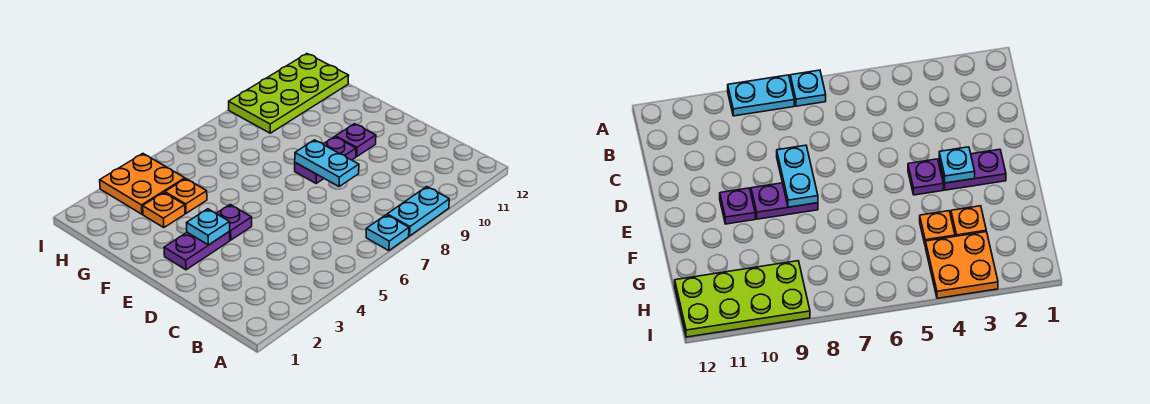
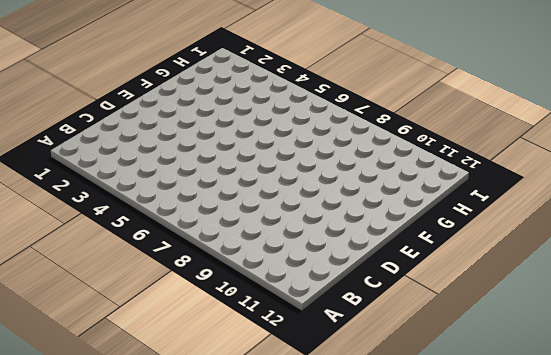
none -> cyan 1x1 plate [366,215,409,251]
none -> cyan 1x2 plate [387,187,449,236]
none -> purple 1x2 plate [164,232,230,270]

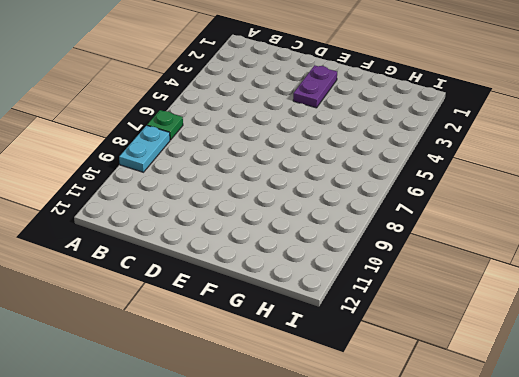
green 1x1 plate [147,110,183,140] -> cyan 1x1 plate [366,215,409,251]
none -> purple 1x1 plate [216,205,252,240]
none -> purple 1x2 plate [295,137,356,183]
none -> purple 1x1 plate [336,124,376,157]

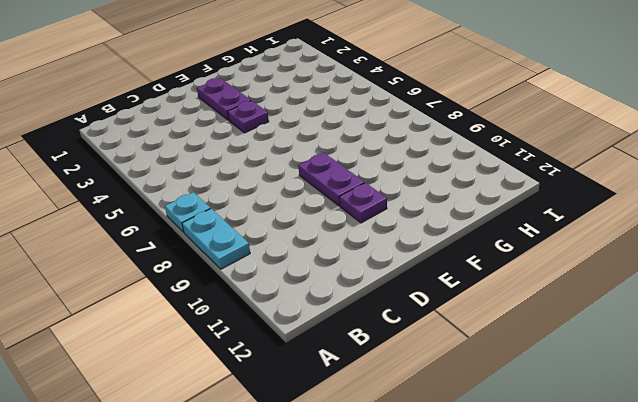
none -> orange 1x1 plate [143,192,185,228]
none -> orange 1x1 plate [165,179,207,213]
none -> orange 2x2 plate [100,154,185,214]

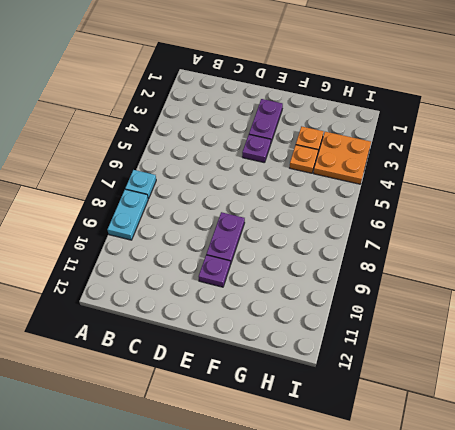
none -> lime 2x4 plate [229,54,349,133]
none -> cyan 1x2 plate [295,140,359,186]
none -> cyan 1x1 plate [187,209,230,245]

